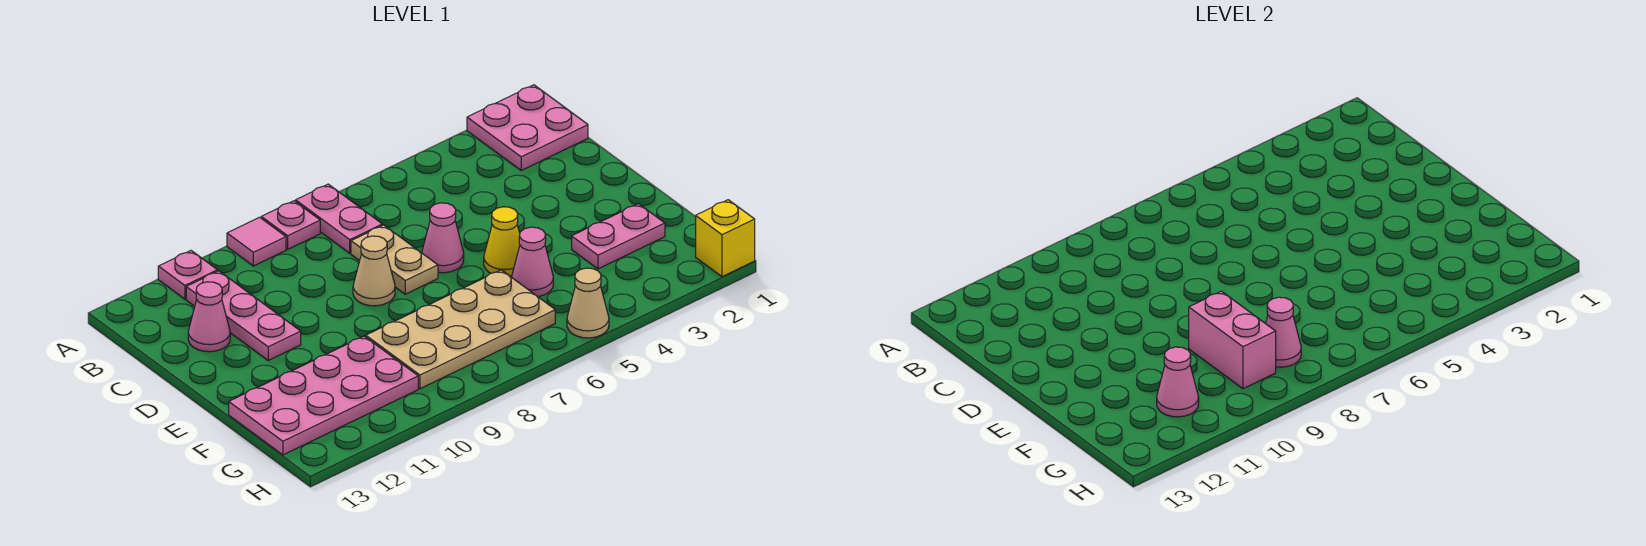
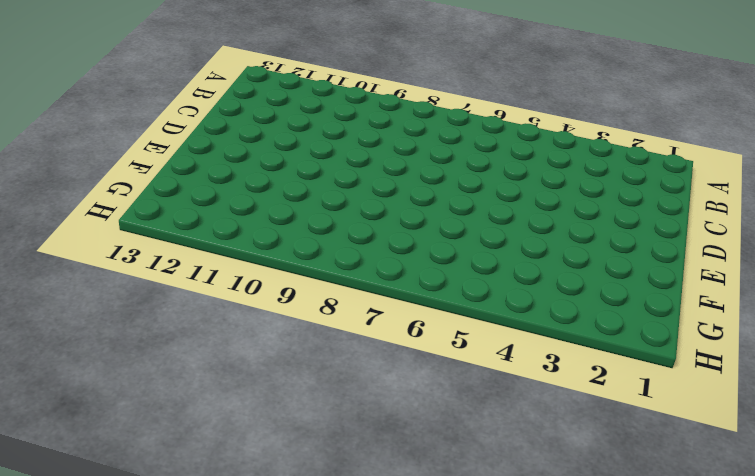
none -> pink 2x2 plate [467,85,588,170]
none -> pink 1x2 plate [296,184,382,253]
none -> pink 1x1 plate [261,201,320,249]

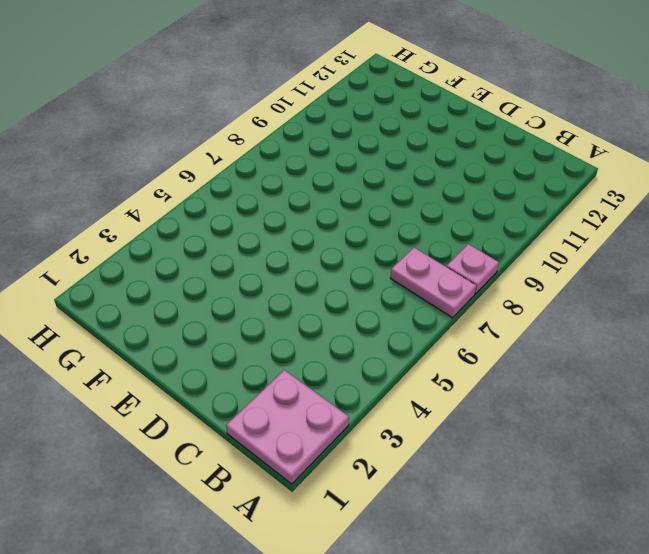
none -> pink 1x1 tile [227,217,286,266]
none -> pink 1x1 plate [158,251,218,299]
none -> pink 1x3 plate [186,271,301,360]

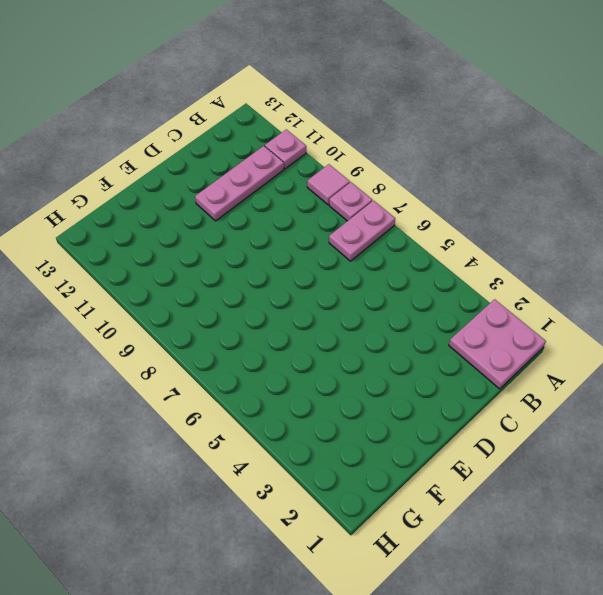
none -> tan 1x2 plate [351,225,438,294]
none -> pink 1x1 cone [188,282,230,352]
none -> pink 1x1 cone [422,203,464,273]

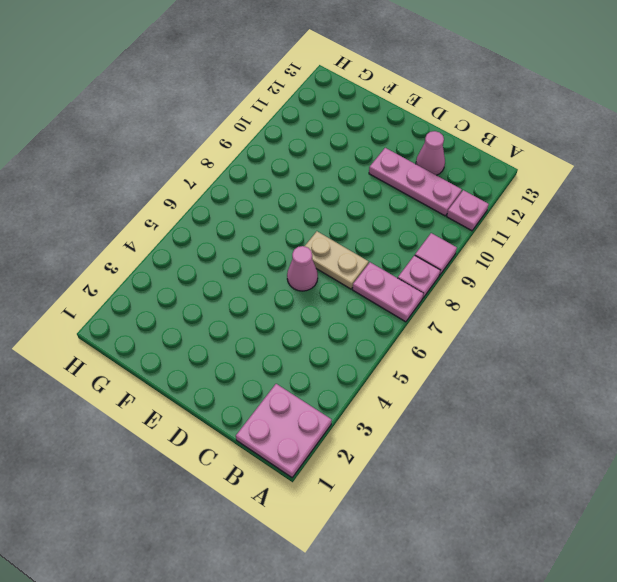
none -> tan 1x1 cone [353,236,395,306]
none -> yellow 1x1 cone [484,207,520,276]
none -> pink 1x2 plate [572,204,665,269]

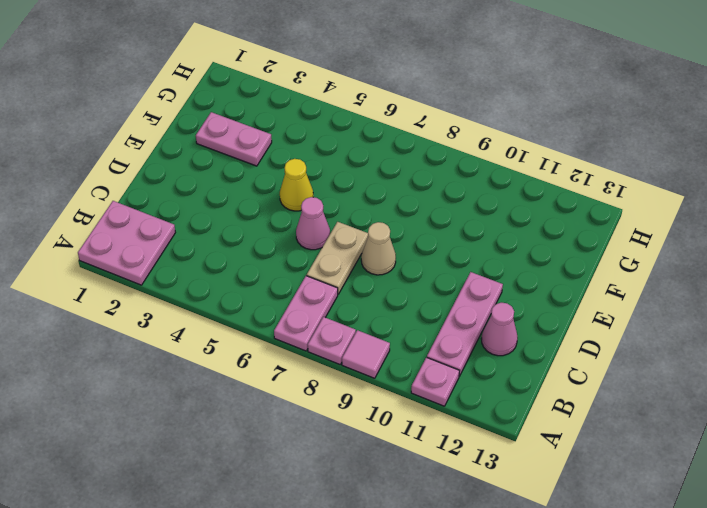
none -> pink 1x1 cone [512,227,553,296]
none -> tan 2x4 plate [366,270,555,389]
none -> pink 2x4 plate [229,336,418,455]

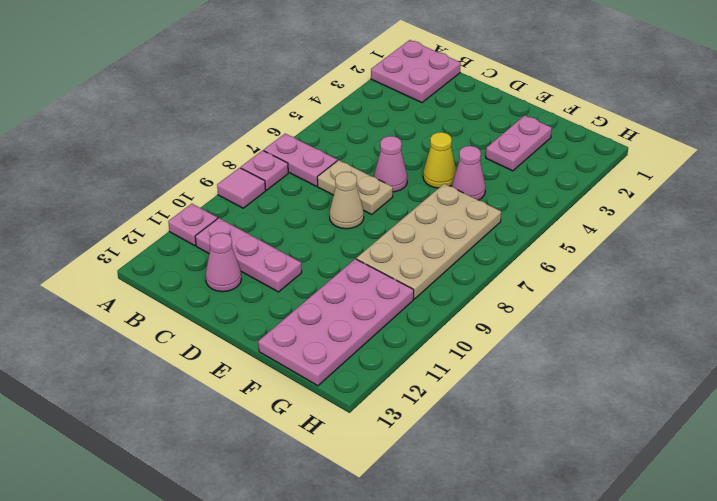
none -> yellow 1x1 brick [696,200,755,277]
none -> tan 1x1 cone [567,268,609,338]
none -> pink 1x2 brick [1189,291,1276,389]

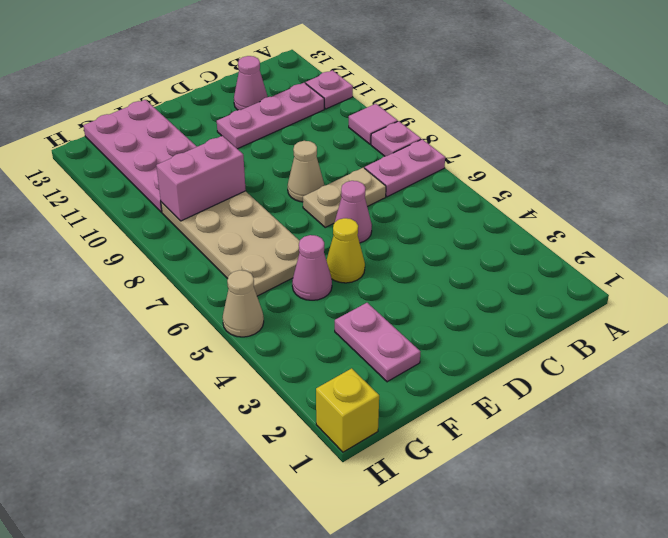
none -> pink 2x2 plate [467,85,588,170]
none -> pink 1x1 cone [1266,297,1301,367]
none -> pink 1x1 cone [1157,347,1199,417]

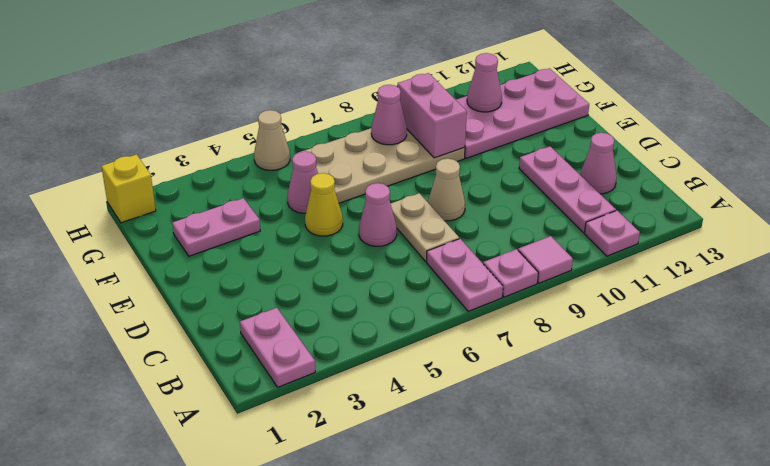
pink 1x2 plate [240,308,315,387] -> pink 2x2 plate [467,85,588,170]

